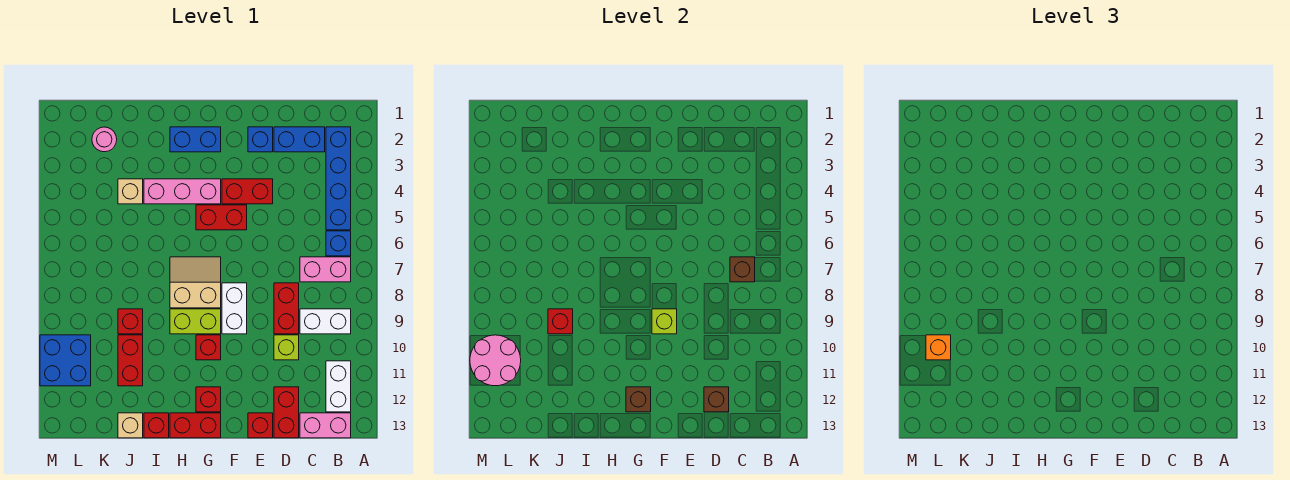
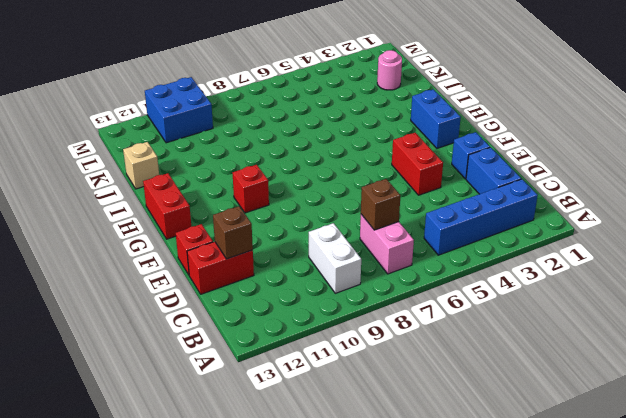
none -> blue 1x1 brick [326,231,351,256]
none -> white 1x2 brick [326,361,351,412]
none -> pink 1x2 brick [300,413,351,438]
none -> red 1x2 brick [274,283,299,334]

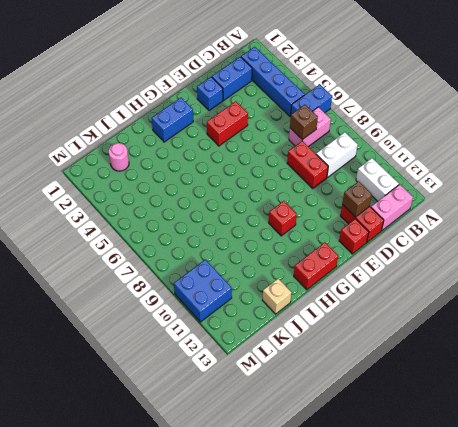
blue 1x2 brick [291,84,332,114] -> blue 1x1 brick [326,231,351,256]
none -> lime 1x1 brick [274,335,299,360]
none -> red 1x2 brick [196,205,247,230]
none -> white 1x2 brick [222,283,247,334]
none -> pink 1x3 brick [144,179,221,204]

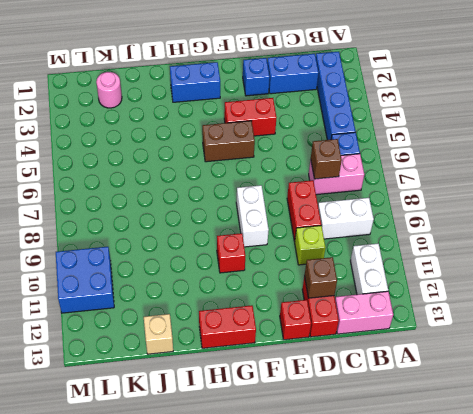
brown 1x2 brick [202,121,255,162] -> red 1x2 brick [196,205,247,230]
none -> pink 1x3 brick [144,179,221,204]
none -> tan 2x2 slope [170,257,221,308]
none -> lime 1x2 brick [170,309,221,334]
none -> red 1x1 brick [196,387,221,412]

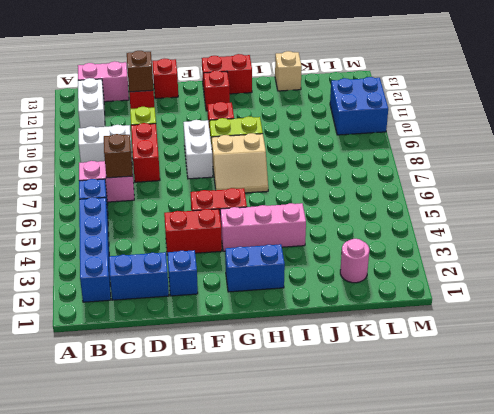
none -> red 1x1 brick [144,413,169,438]
none -> tan 1x1 brick [118,179,143,204]
none -> red 1x1 brick [118,309,143,334]
none -> red 1x2 brick [118,335,143,386]

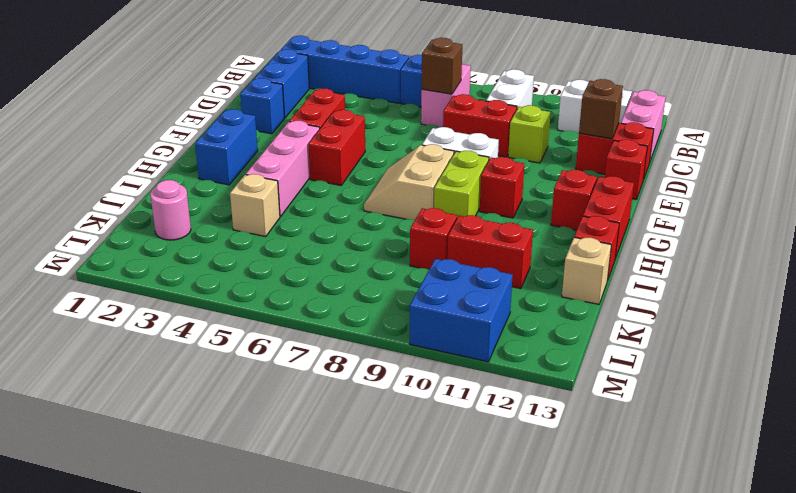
none -> lime 1x1 brick [652,309,677,334]
none -> brown 1x1 brick [626,387,651,412]
none -> red 1x1 brick [548,309,573,334]
none -> pink 2x2 round brick [470,335,521,386]

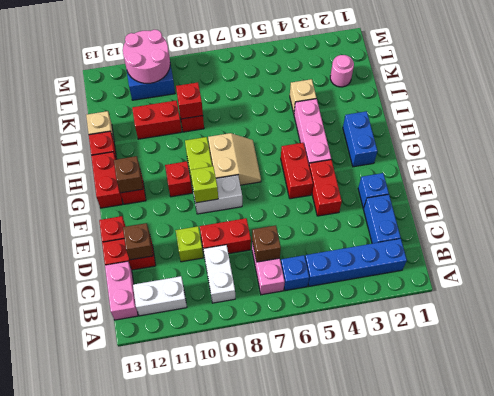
none -> orange 1x1 brick [926,335,951,360]

